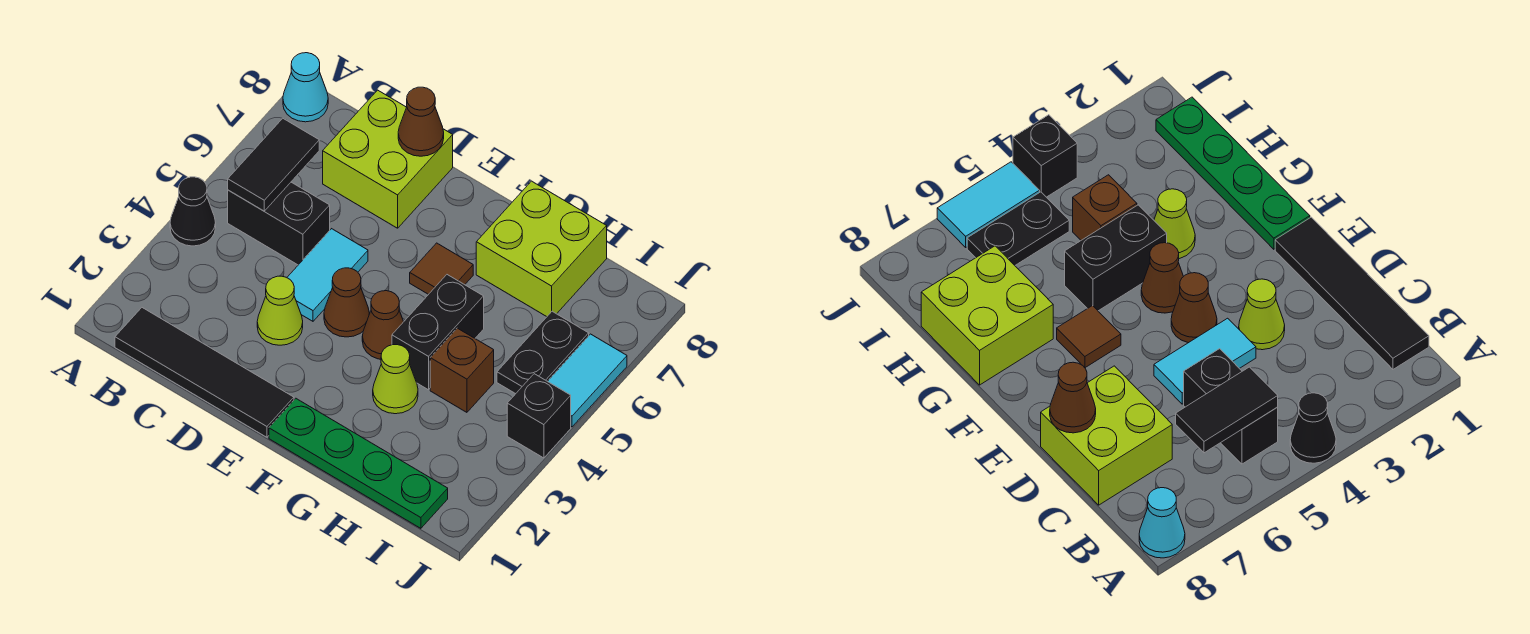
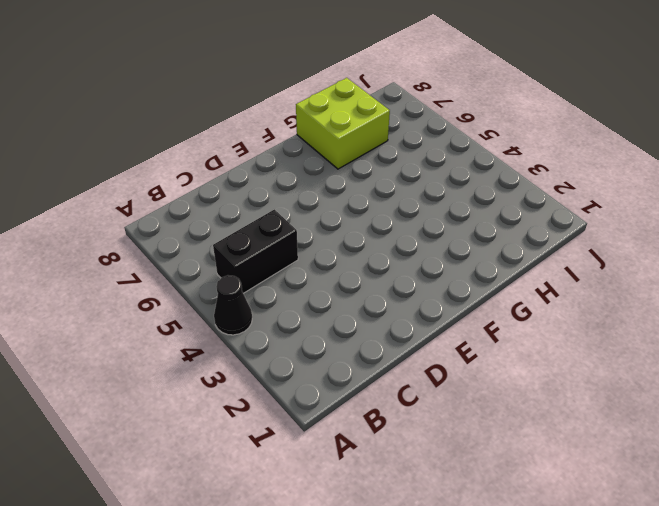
none -> cyan 1x1 cone [283,53,328,122]
none -> black 1x4 tile [115,308,294,437]
none -> lime 2x2 brick [323,90,453,228]

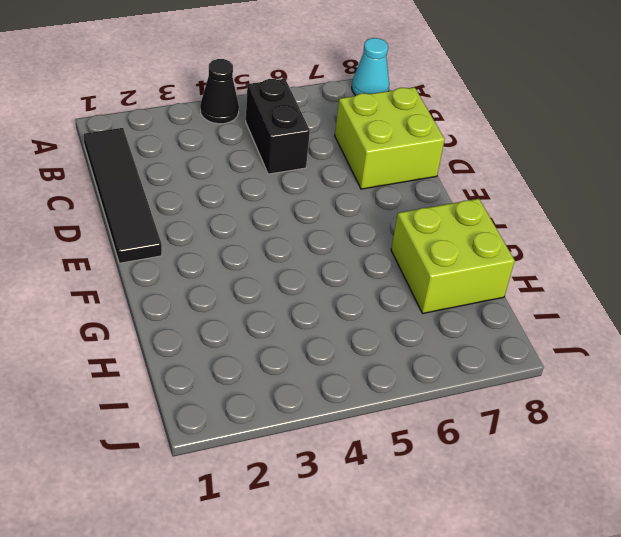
none -> lime 1x1 cone [257,276,303,345]
none -> cyan 1x2 tile [287,229,368,321]
none -> brown 1x1 cone [324,268,369,337]

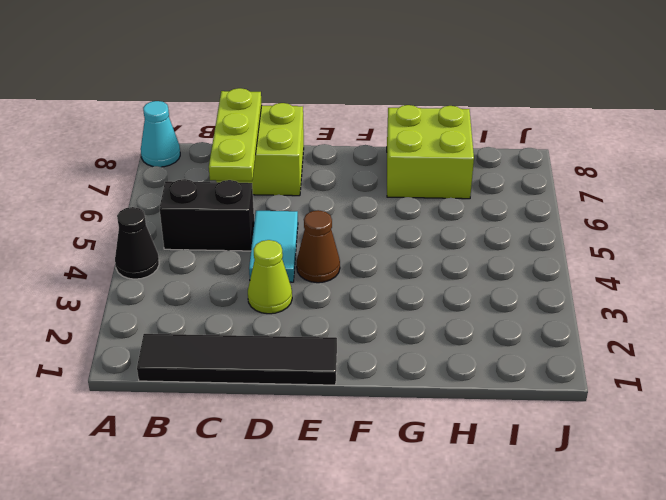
lime 1x3 plate [209,88,262,181] -> none
none -> green 1x4 plate [269,398,448,528]
none -> brown 1x1 cone [362,291,404,359]
none -> brown 1x1 tile [410,243,473,294]

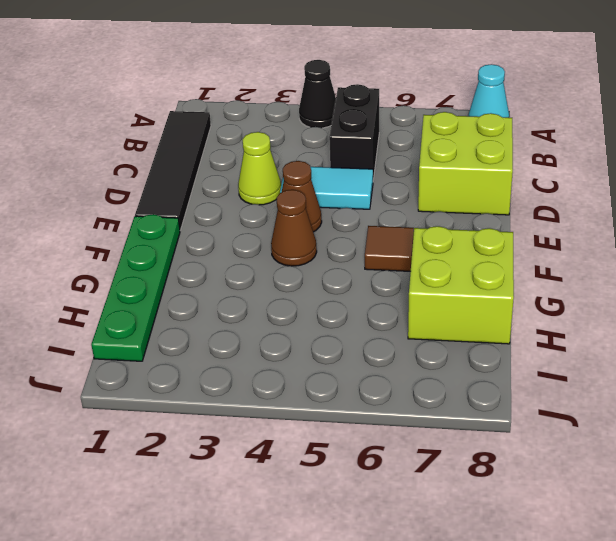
none -> lime 1x1 cone [373,345,418,414]
none -> black 1x2 brick [392,275,484,390]
none -> brown 1x1 brick [430,328,494,412]

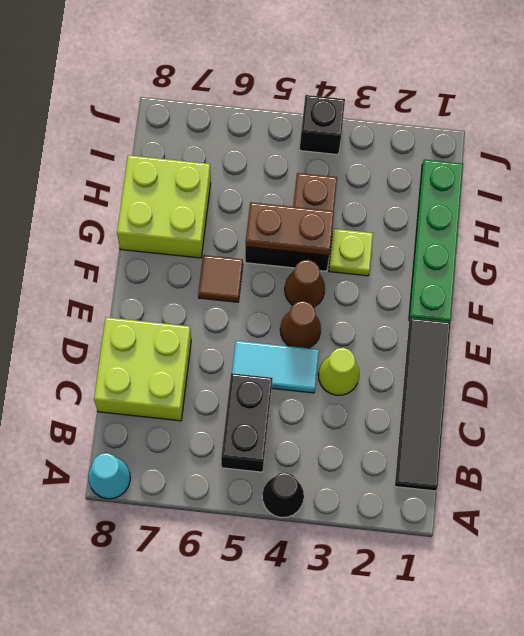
lime 1x1 plate [329,229,373,276] -> lime 1x1 cone [373,345,418,414]
brown 1x2 plate [246,202,334,255] -> none
none -> black 1x2 plate [497,311,589,394]
none -> cyan 1x2 tile [548,334,627,427]
none -> black 1x2 tile [228,118,319,211]

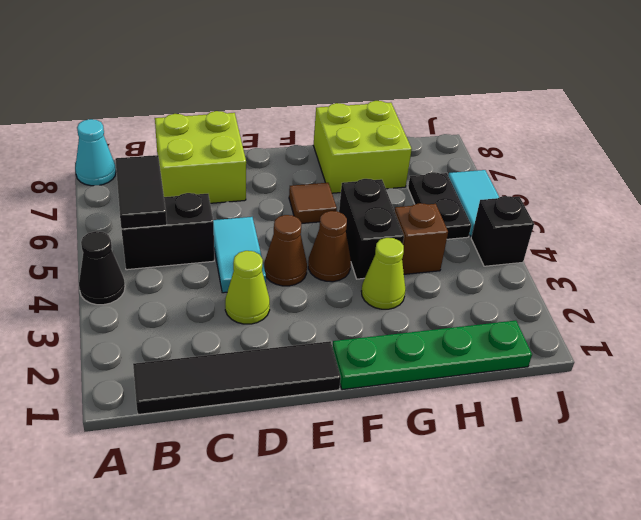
none -> brown 1x1 cone [398,87,444,156]

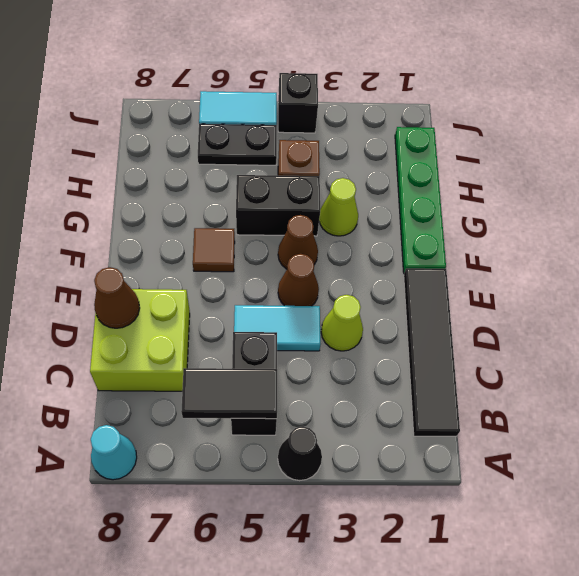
none -> lime 2x2 brick [476,181,607,317]

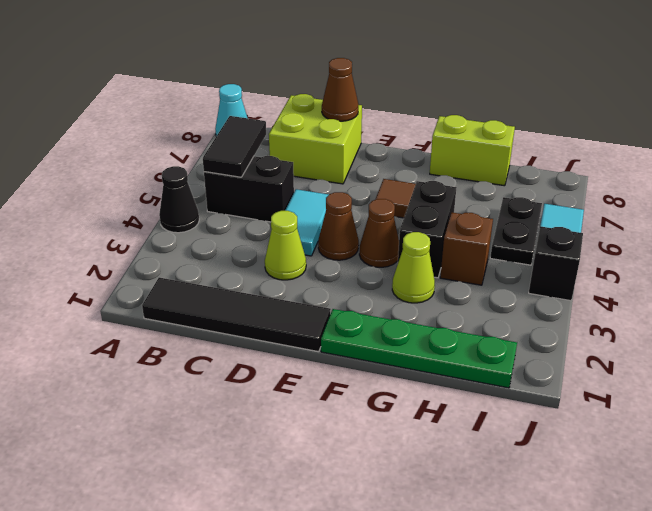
lime 1x2 brick [430,115,515,186] -> lime 2x2 brick [476,181,607,317]

